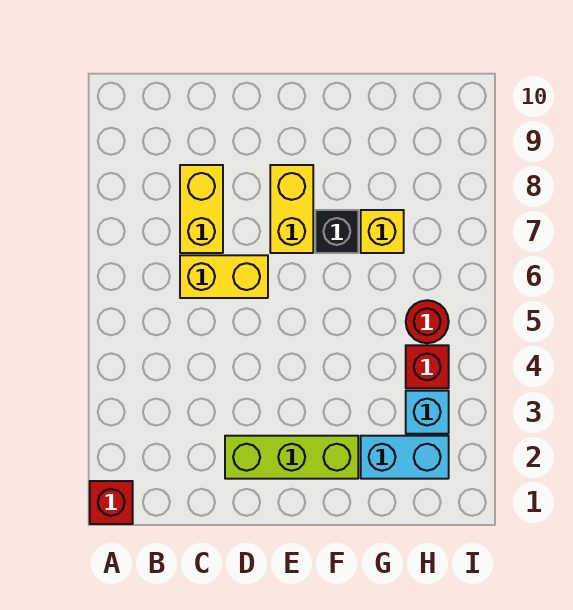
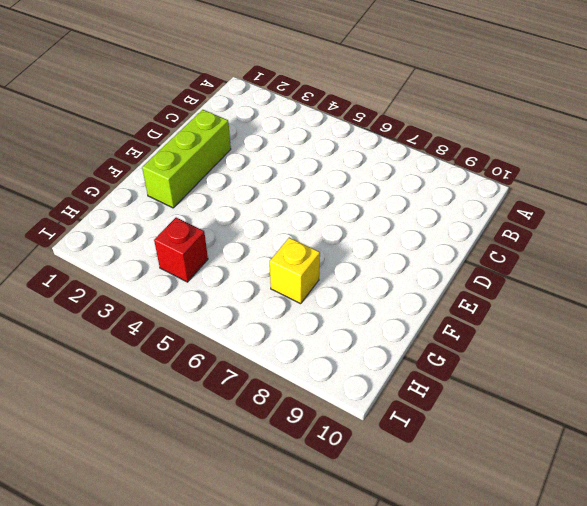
none -> red 1x1 brick [90,481,133,524]
none -> yellow 1x2 brick [180,255,268,298]

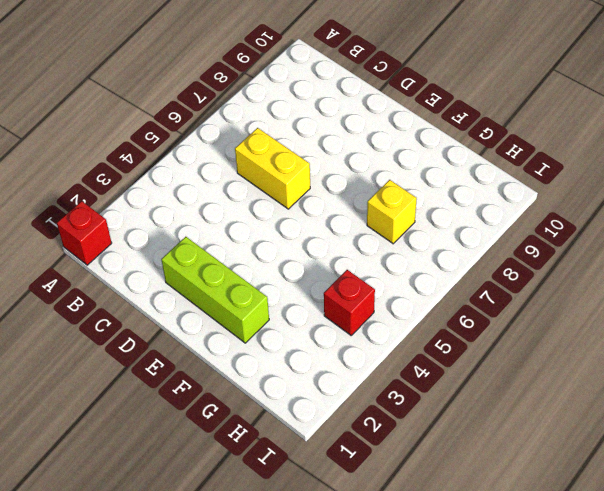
none -> yellow 1x2 brick [180,165,223,253]
none -> yellow 1x2 brick [270,165,313,253]

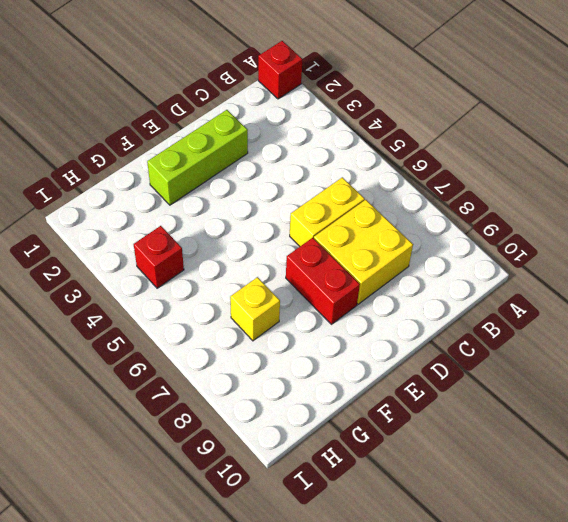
yellow 2x2 brick [314,200,413,304] -> yellow 1x2 brick [180,165,223,253]
red 1x2 brick [286,238,360,324] -> yellow 1x2 brick [270,165,313,253]
none -> black 1x1 brick [315,210,358,253]
none -> cyan 1x2 brick [361,436,449,479]

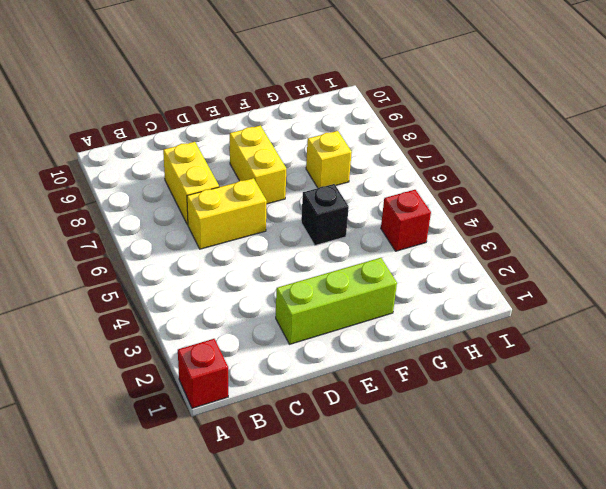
black 1x1 brick [301,184,349,245] -> black 1x1 brick moved to [315,210,358,253]
none -> cyan 1x2 brick [361,436,449,479]
none -> cyan 1x1 brick [406,391,449,434]

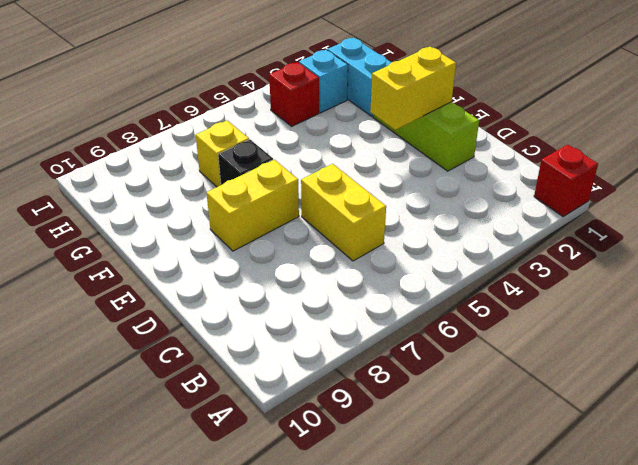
yellow 1x2 brick [370,47,456,130] -> yellow 1x2 brick moved to [180,165,223,253]
none -> red 1x1 round brick [406,300,449,343]

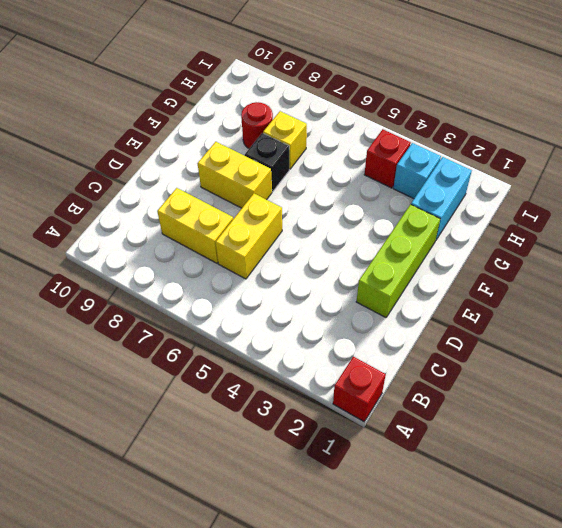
red 1x1 round brick [241,102,273,149] -> red 1x1 round brick moved to [406,300,449,343]

